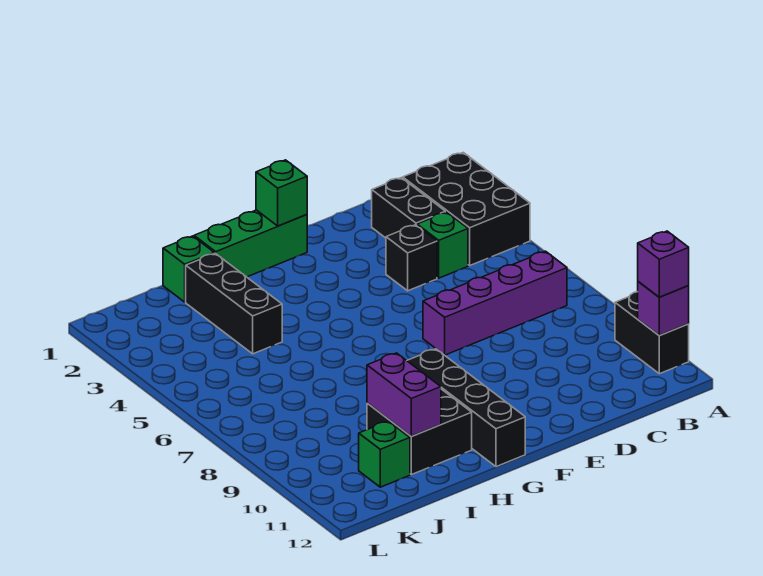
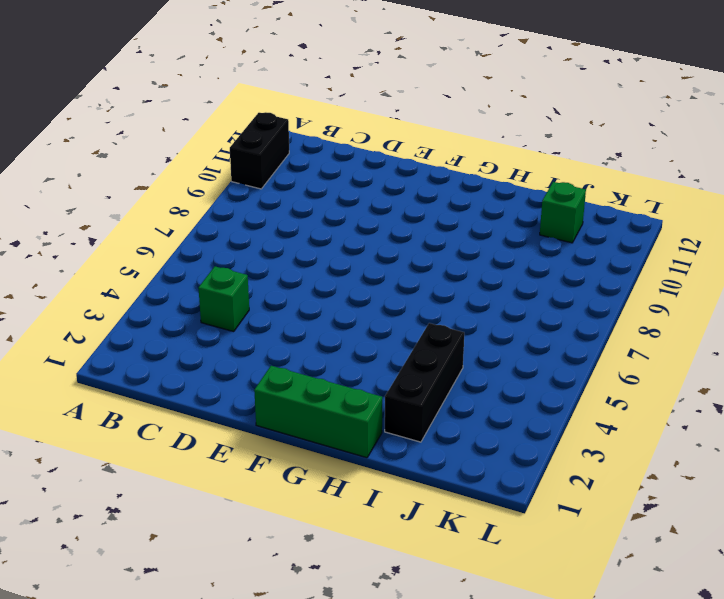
none -> black 2x3 brick [403,153,530,265]
none -> purple 1x4 brick [423,251,567,355]
none -> black 1x2 brick [372,178,445,238]

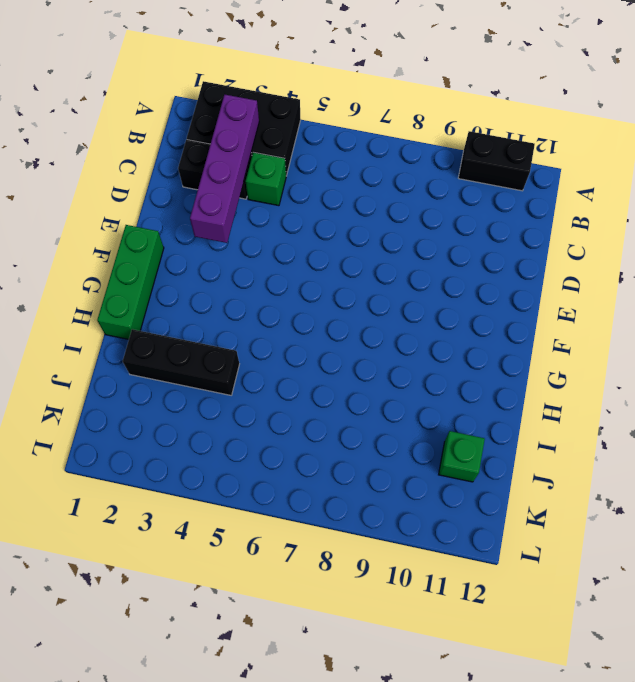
purple 1x4 brick [190,94,259,243] -> purple 1x4 brick moved to [423,251,567,355]
none -> black 1x1 brick [386,225,437,291]
none -> black 1x4 brick [407,349,525,467]
none -> black 2x2 brick [367,389,472,475]

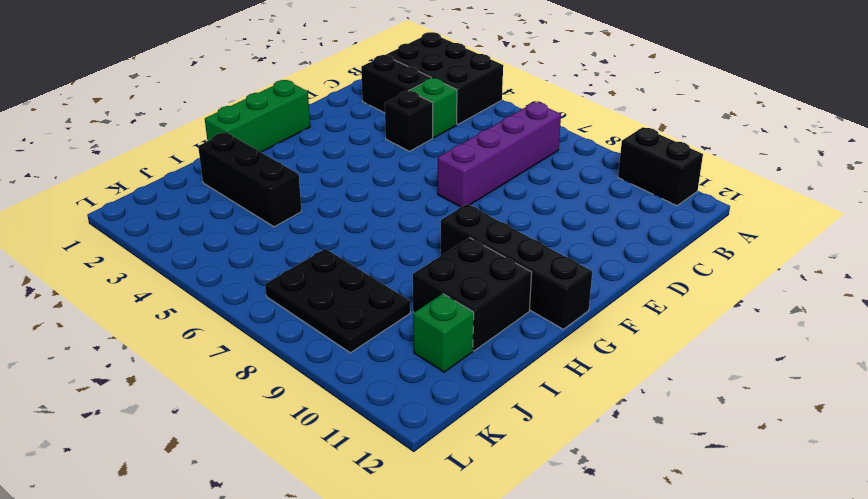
black 2x3 plate [265,249,410,353] -> none
none -> green 1x1 brick [163,236,214,302]
none -> purple 1x1 brick [638,282,689,336]
none -> green 1x1 brick [256,160,307,226]

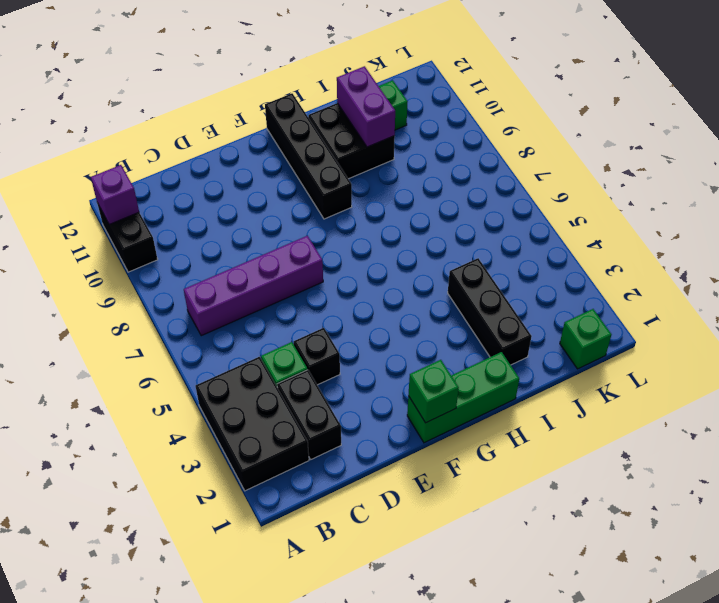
green 1x1 brick [560,309,611,369] -> green 1x1 brick moved to [163,236,214,302]
none -> purple 1x1 brick [638,231,689,297]

